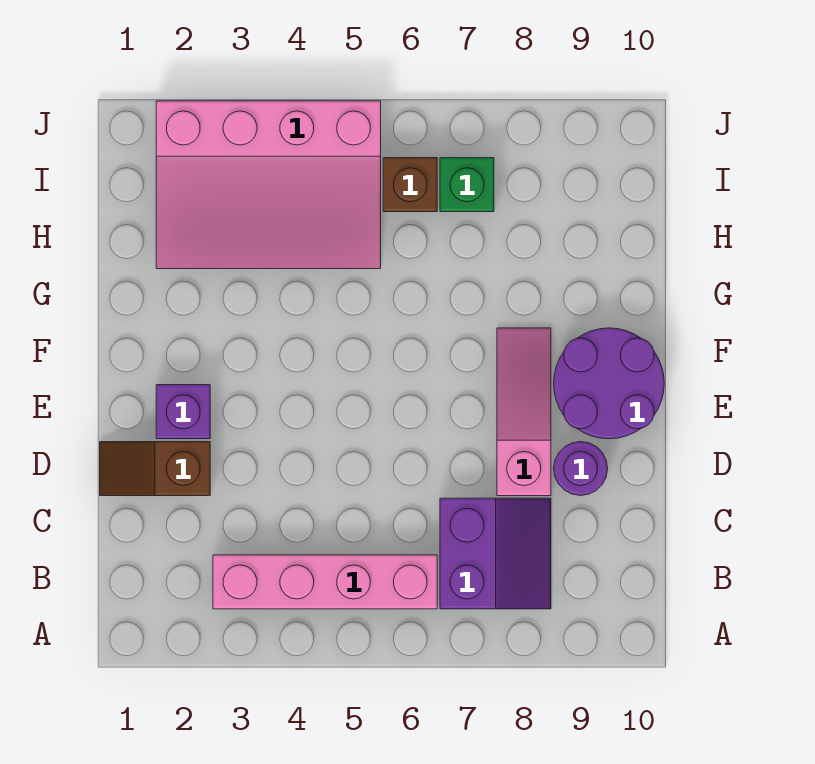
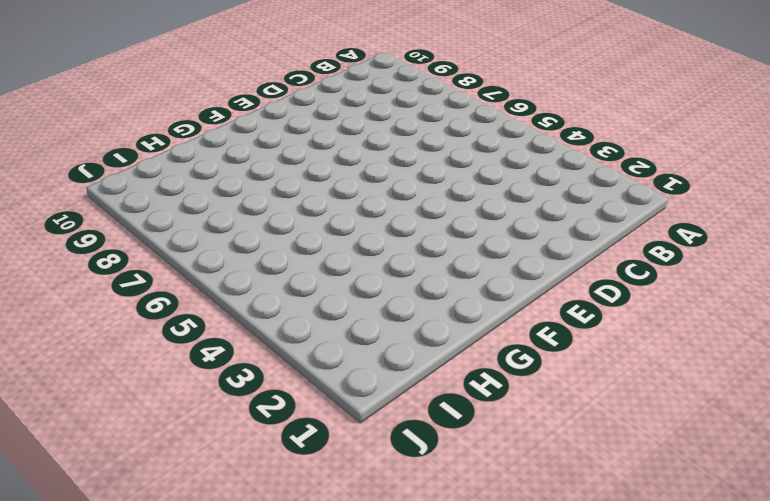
none -> pink 1x4 brick [213,555,437,609]
none -> purple 2x2 slope [440,498,551,609]

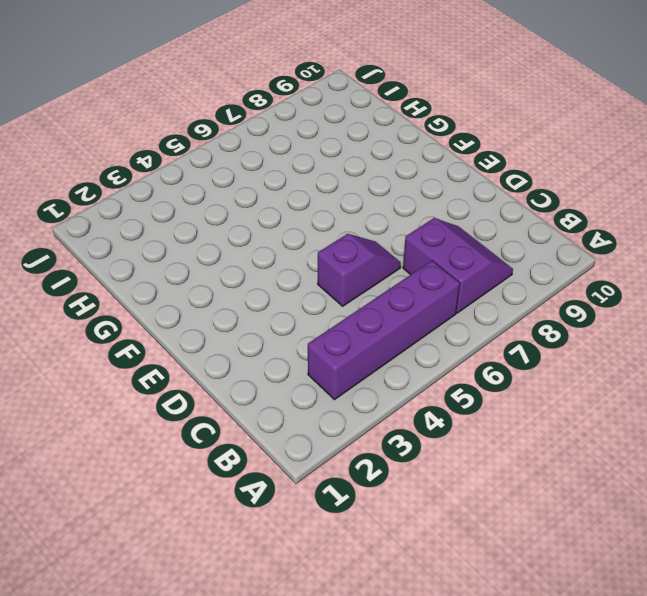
purple 1x4 brick [308,260,460,400] -> pink 1x4 brick [213,555,437,609]
purple 1x2 slope [318,234,401,306] -> none
none -> brown 1x2 slope [100,442,210,496]
none -> pink 1x3 slope [497,328,551,496]

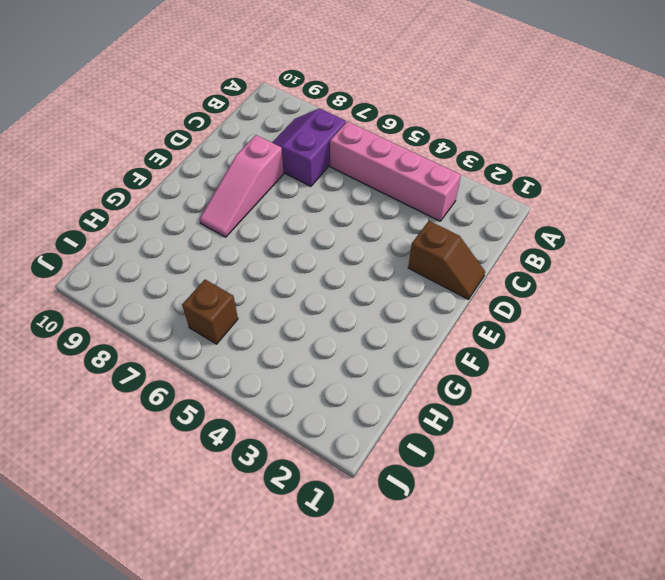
none -> purple 1x1 round brick [554,442,608,496]
none -> purple 1x1 brick [156,385,210,439]

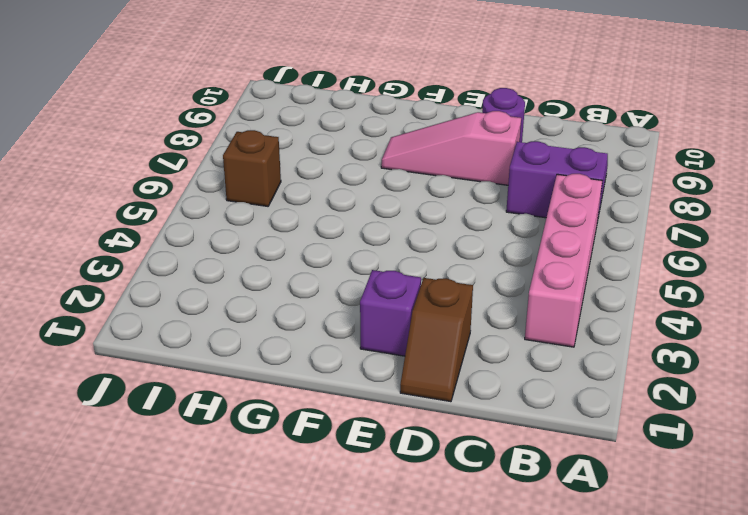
none -> purple 2x2 round brick [554,328,664,439]
none -> pink 3x4 slope [156,101,381,269]

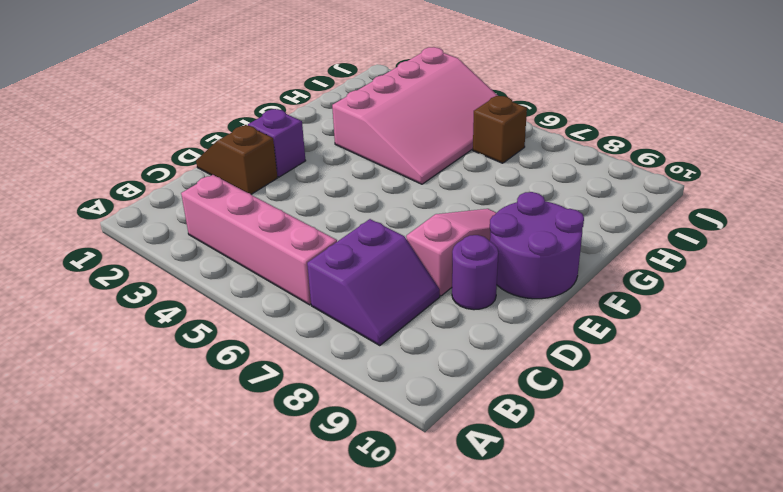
pink 3x4 slope [332,47,498,184] -> pink 3x4 slope turned to [156,101,381,269]
none -> green 1x1 brick [440,158,494,212]

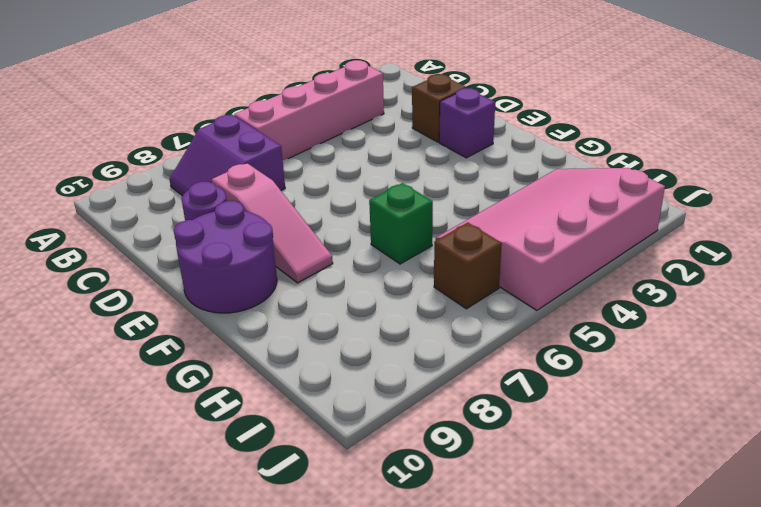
green 1x1 brick [369,183,433,264] -> green 1x1 brick moved to [440,158,494,212]

